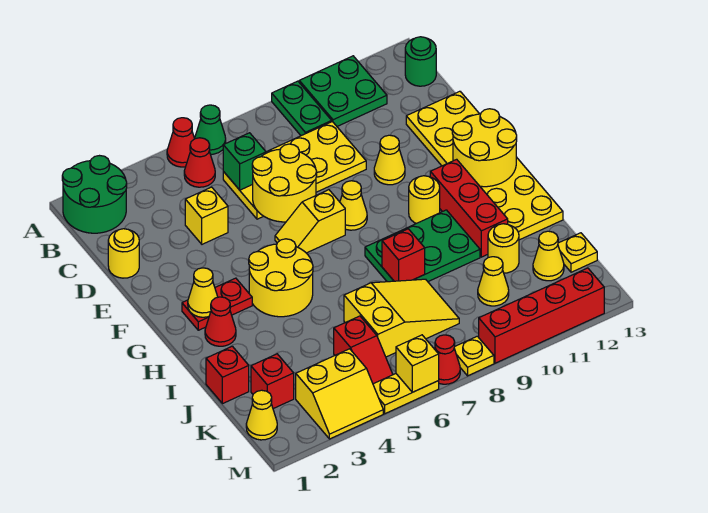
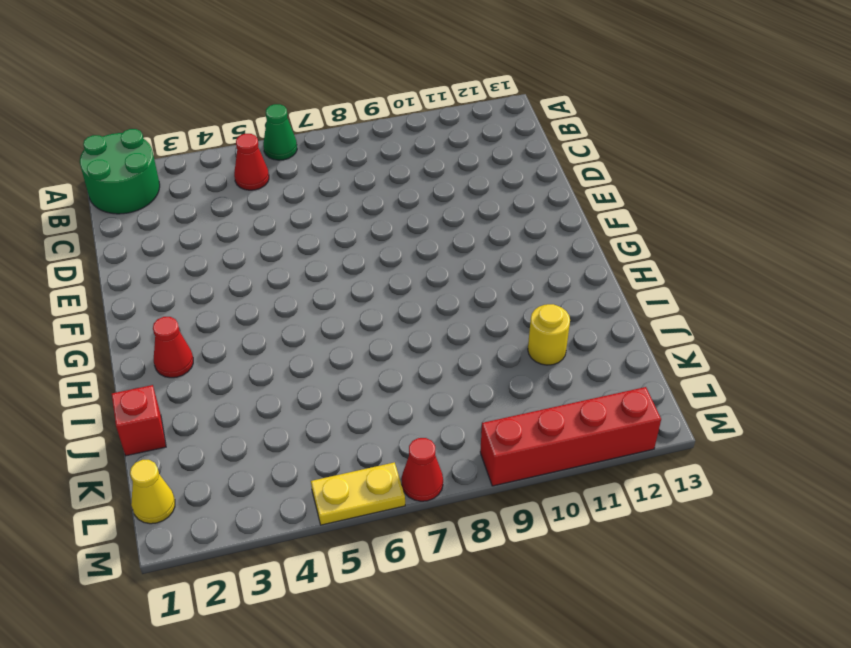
none -> red 1x1 cone [167,118,195,167]
none -> green 1x2 plate [272,81,332,136]
none -> green 2x2 plate [299,56,387,126]
none -> green 1x1 round brick [405,37,436,86]

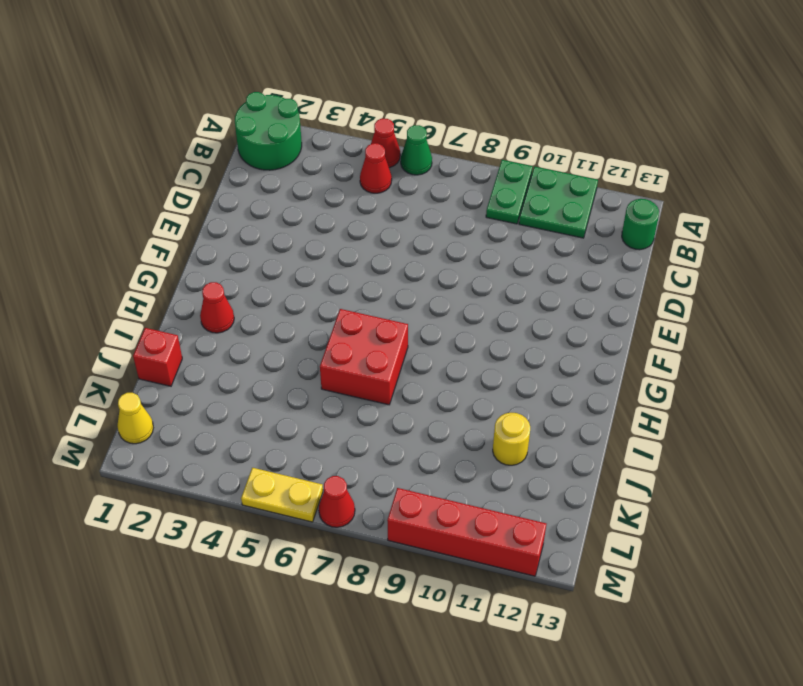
red 2x2 brick [320,309,408,405] -> none
none -> yellow 2x4 plate [223,122,366,219]
none -> yellow 1x1 round brick [108,229,139,278]
none -> yellow 1x1 brick [185,187,228,244]
none -> yellow 2x6 plate [406,91,563,240]

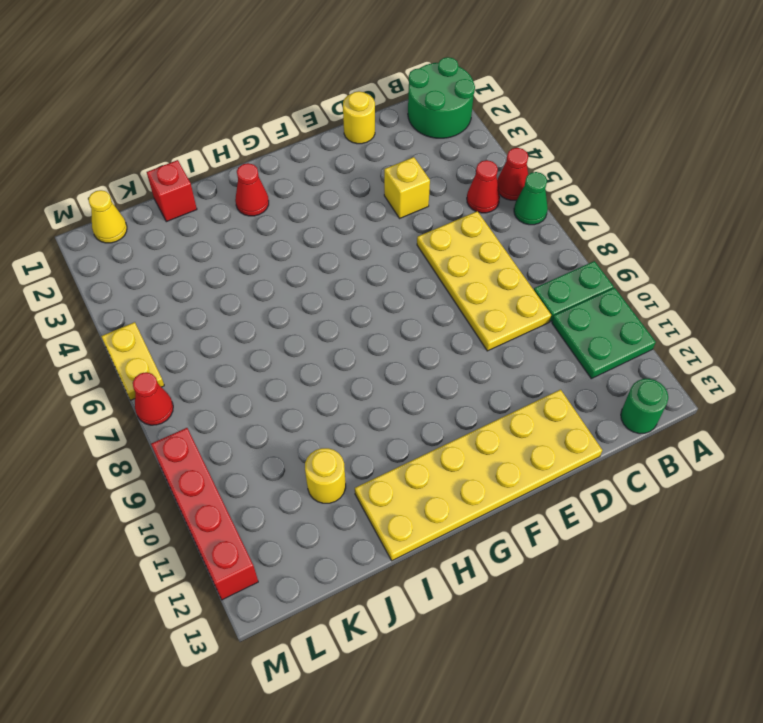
none -> yellow 1x1 cone [374,135,405,185]
none -> yellow 1x2 slope [275,190,345,253]
none -> yellow 1x1 cone [340,181,367,230]
none -> red 1x2 plate [182,278,252,330]

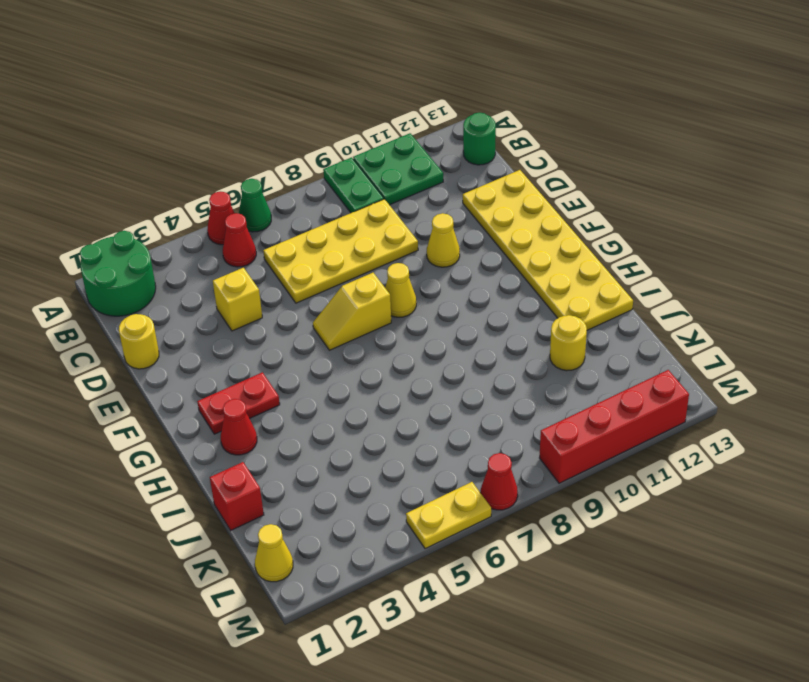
none -> yellow 2x2 round brick [249,239,313,317]
none -> yellow 1x1 round brick [409,176,440,224]
none -> red 1x3 brick [430,159,508,257]
none -> green 2x3 plate [365,210,480,282]

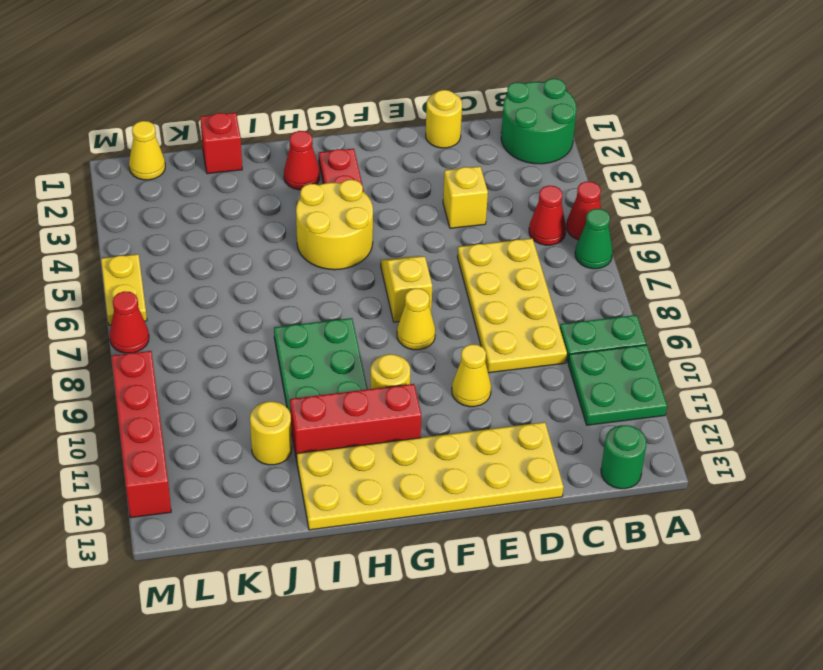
none -> yellow 2x3 slope [344,279,459,357]
none -> red 1x1 brick [251,354,294,409]
none -> red 1x2 slope [334,316,393,384]
none -> yellow 1x1 cone [478,257,509,306]

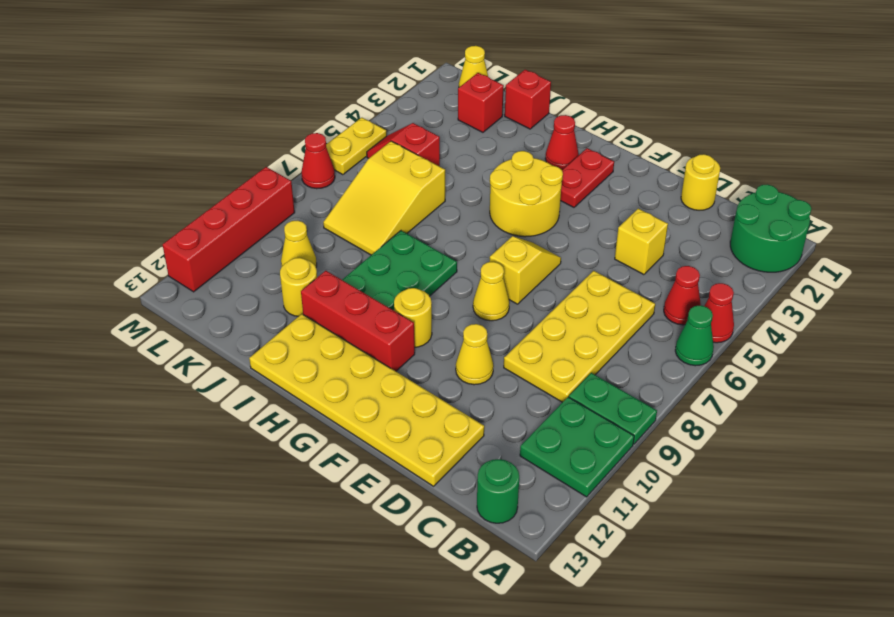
none -> yellow 1x1 cone [533,231,564,281]
none -> yellow 1x1 plate [558,233,597,272]
none -> yellow 2x2 slope [296,349,383,439]
none -> yellow 1x1 plate [454,336,494,376]

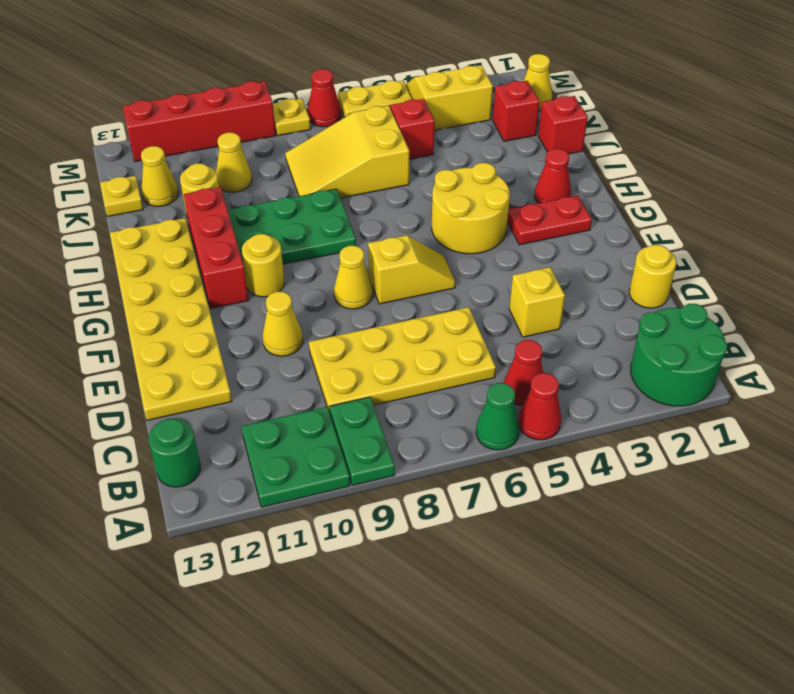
none -> green 1x1 brick [223,133,266,190]
none -> yellow 2x2 round brick [252,144,317,222]
none -> yellow 2x2 round brick [452,109,517,187]
none -> yellow 1x1 cone [188,268,218,317]

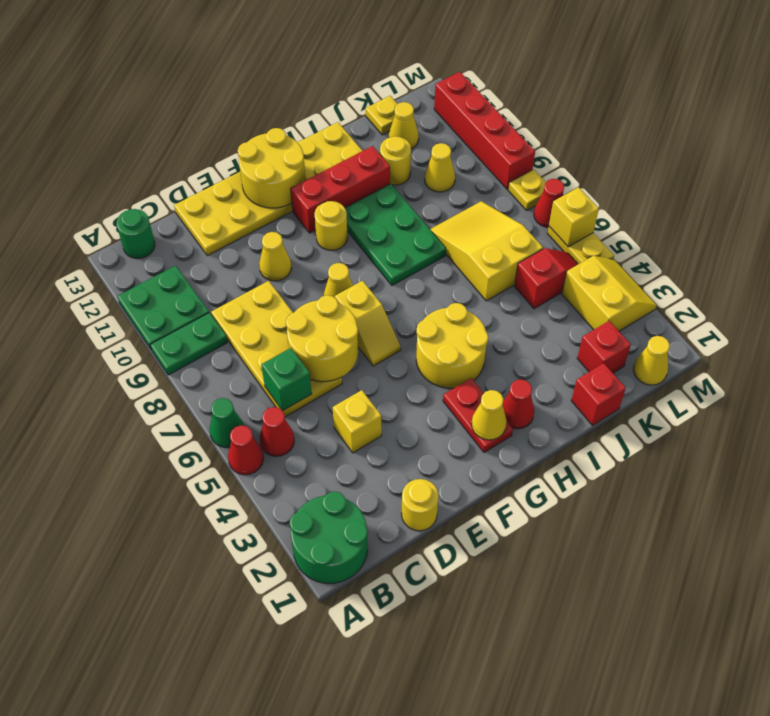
none -> red 1x1 brick [382,229,425,281]

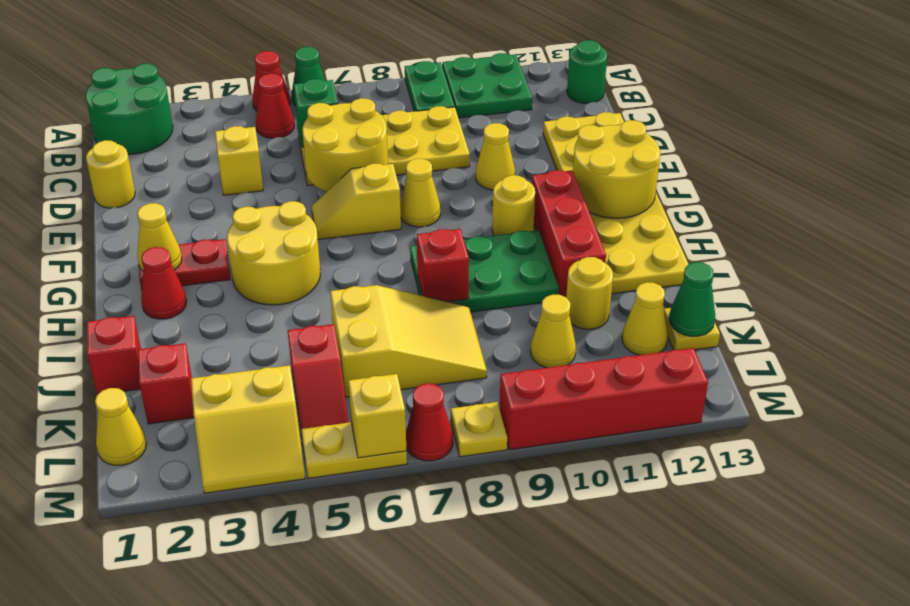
green 1x1 cone [669,262,715,336] -> none

